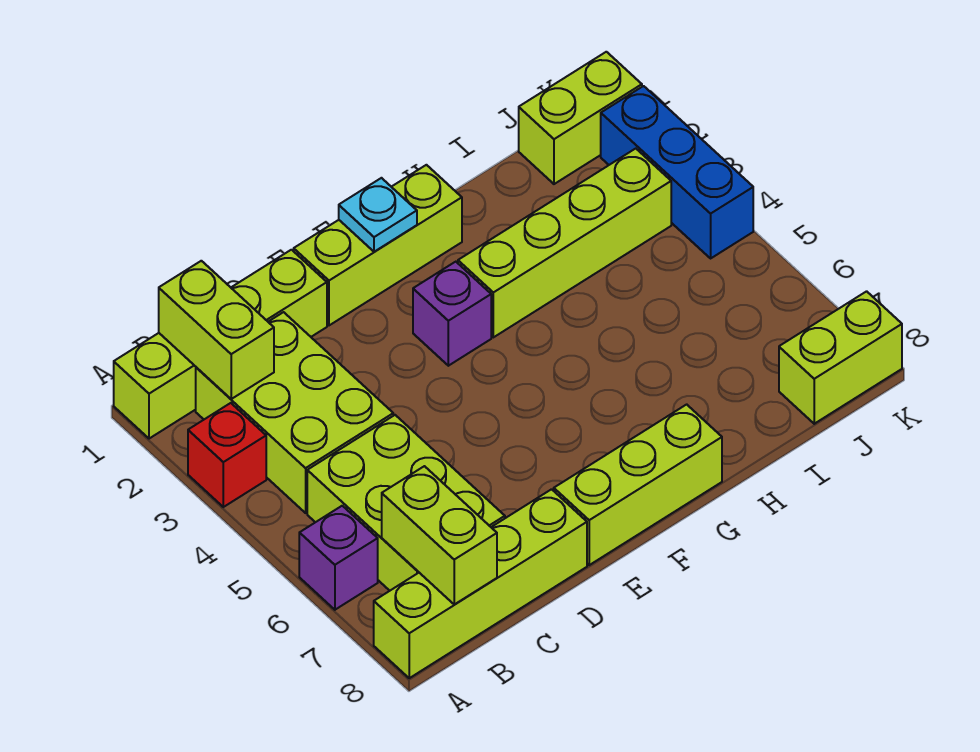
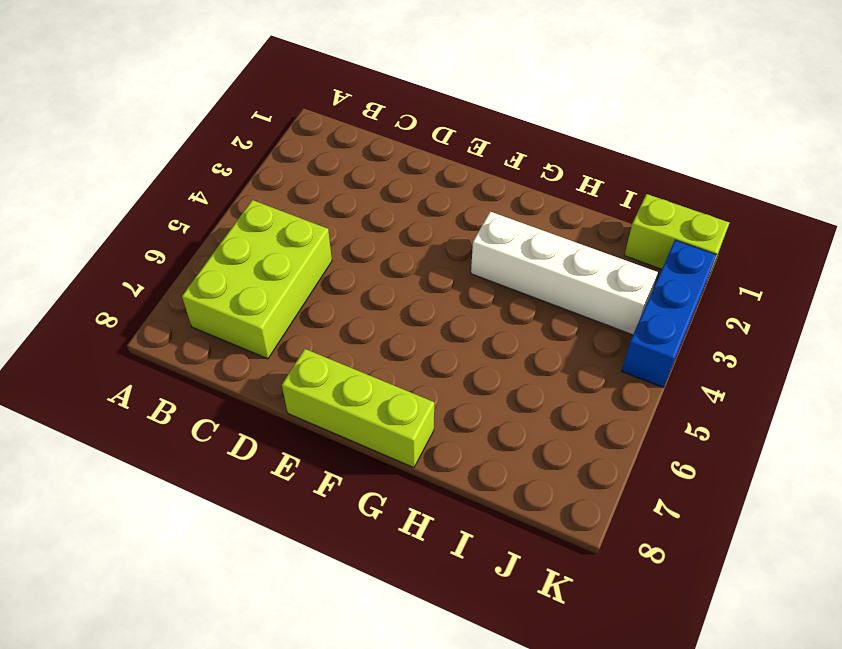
white 1x4 brick [471,212,658,335] -> lime 1x4 brick [458,149,671,337]
none -> lime 1x4 brick [114,250,327,439]
none -> red 1x1 brick [188,403,266,507]
none -> purple 1x1 brick [299,506,378,610]

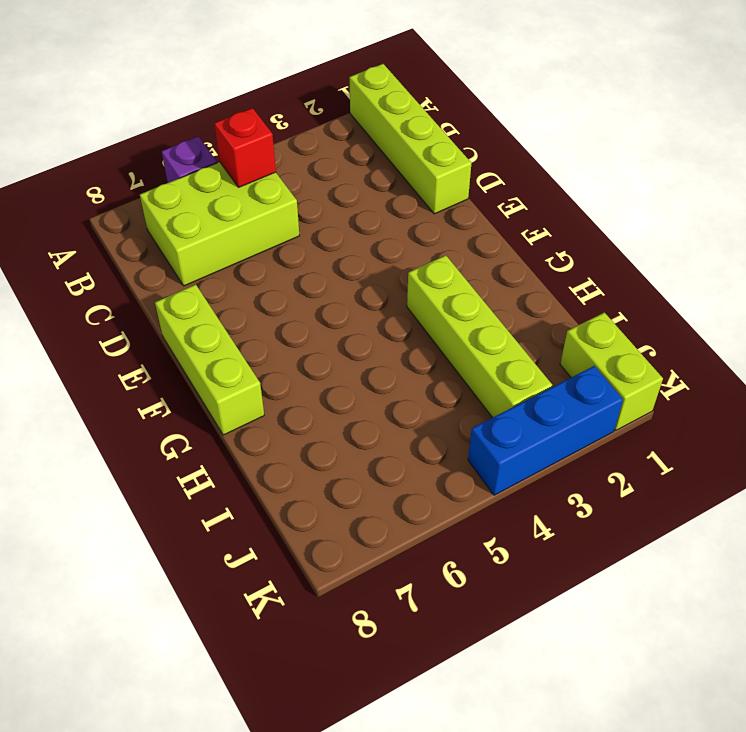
red 1x1 brick [214,108,276,188] -> red 1x1 brick moved to [188,403,266,507]
none -> lime 1x4 brick [374,489,587,678]
none -> lime 2x3 brick [196,312,393,513]
none -> lime 1x3 brick [294,165,462,325]

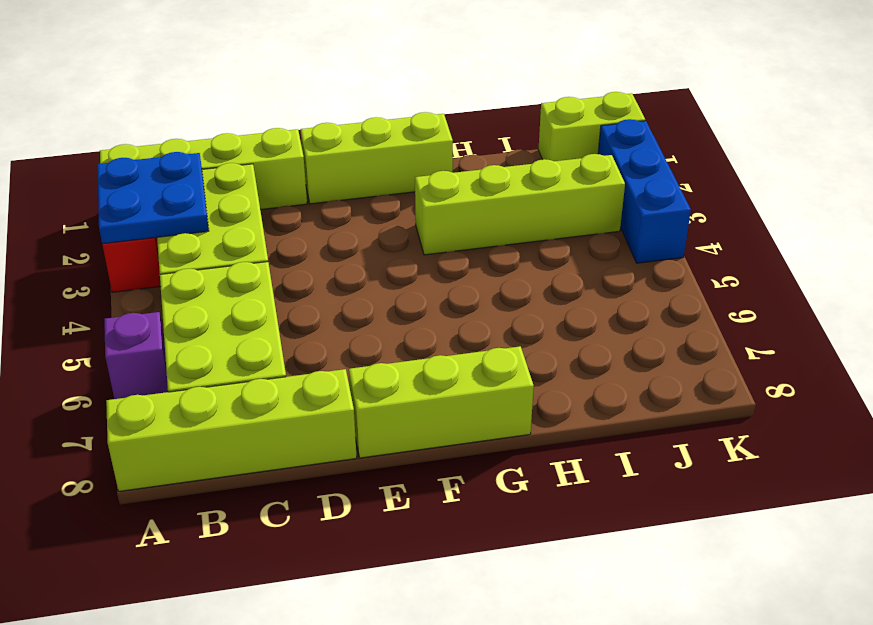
blue 2x2 plate [97,152,209,244] -> lime 1x2 brick [159,261,274,399]
none -> purple 1x1 brick [413,262,491,366]
none -> lime 1x2 brick [779,291,902,424]
none -> lime 1x2 brick [382,466,497,605]

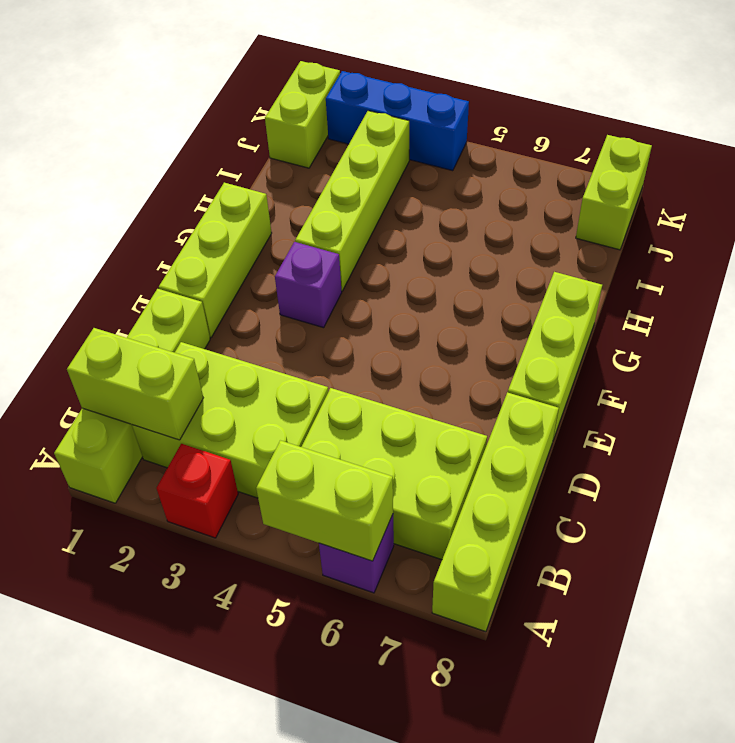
lime 1x2 brick [256,440,393,561] -> lime 1x2 brick moved to [382,466,497,605]
none -> cyan 1x1 plate [339,178,417,252]

